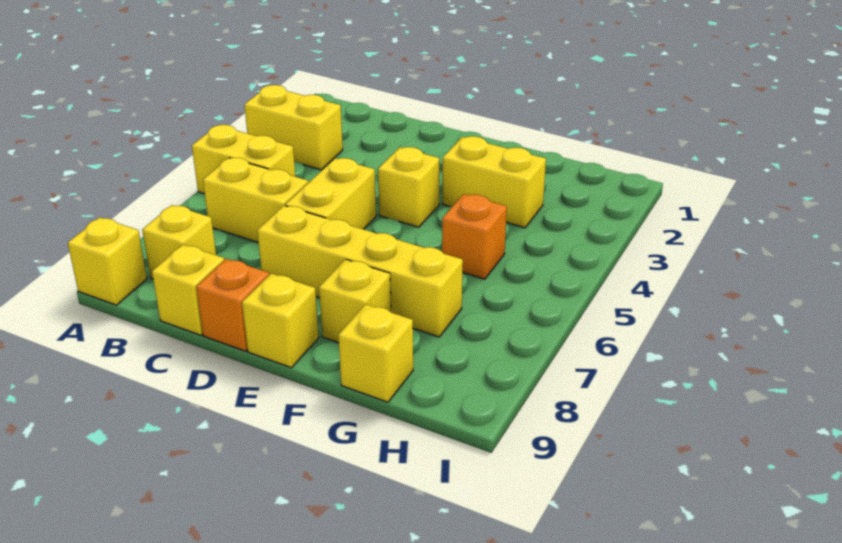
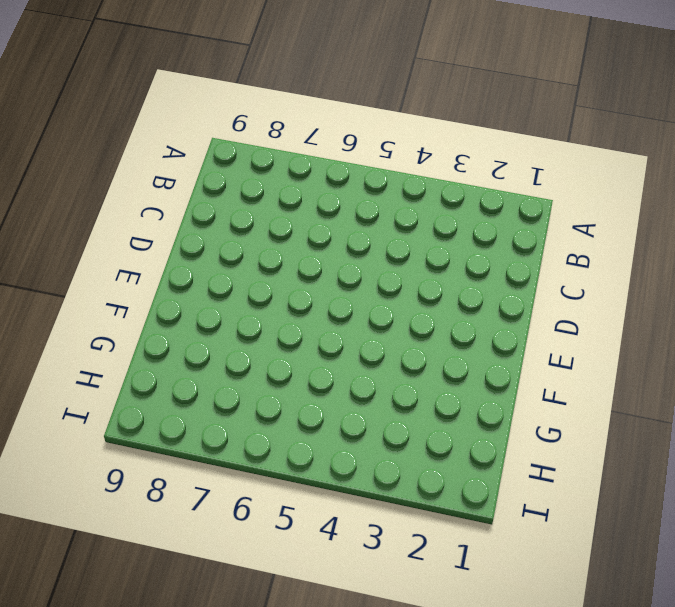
none -> yellow 1x2 brick [244,85,343,170]
none -> yellow 1x2 brick [192,125,295,193]
none -> yellow 1x1 brick [68,217,147,305]

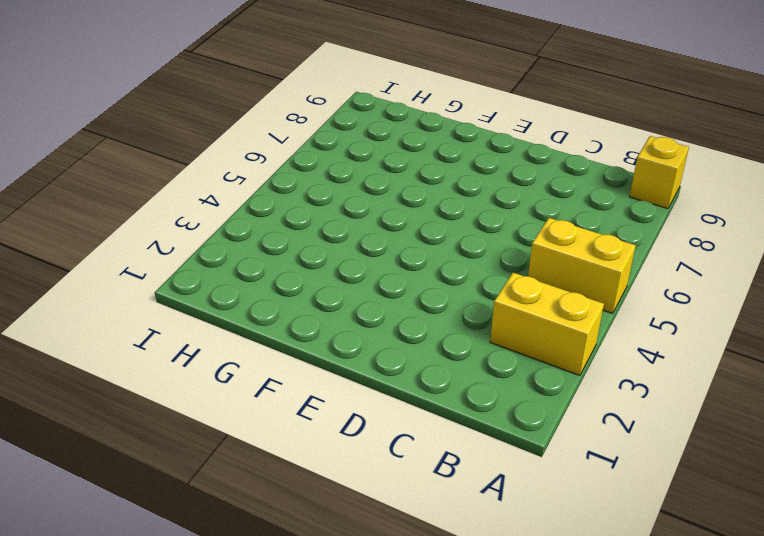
none -> yellow 1x2 brick [203,158,308,243]
none -> yellow 1x1 brick [142,205,216,279]
none -> yellow 1x1 brick [152,245,224,335]

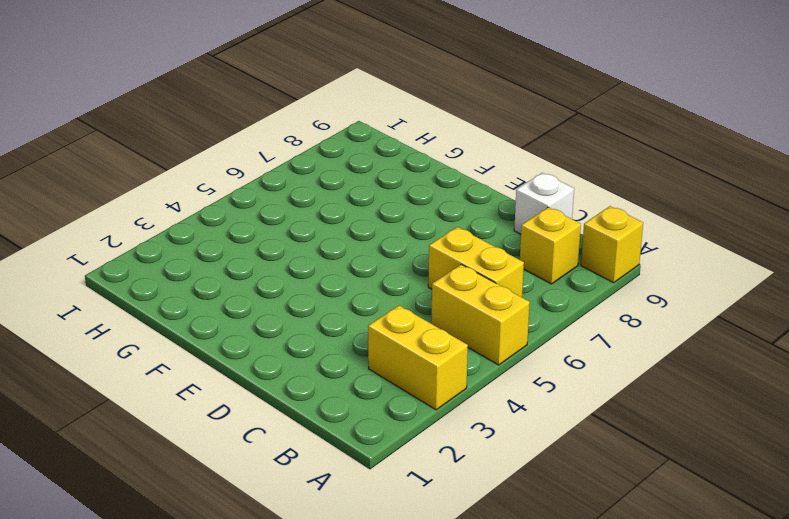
white 1x1 brick [514,173,574,234] -> yellow 1x1 brick [152,245,224,335]
none -> yellow 1x2 brick [285,158,376,229]
none -> yellow 1x4 brick [257,206,463,337]
none -> orange 1x1 brick [196,259,269,351]

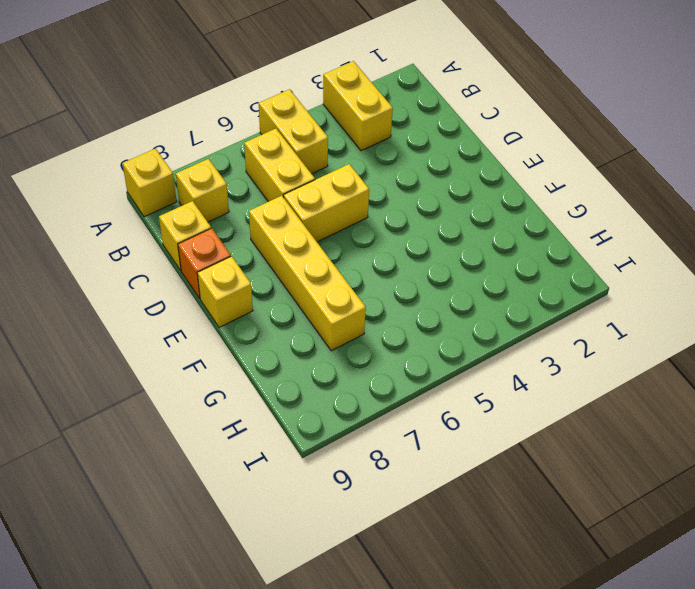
none -> yellow 1x1 brick [378,147,439,227]
none -> yellow 1x2 brick [442,136,546,228]
none -> yellow 1x1 brick [319,259,391,343]

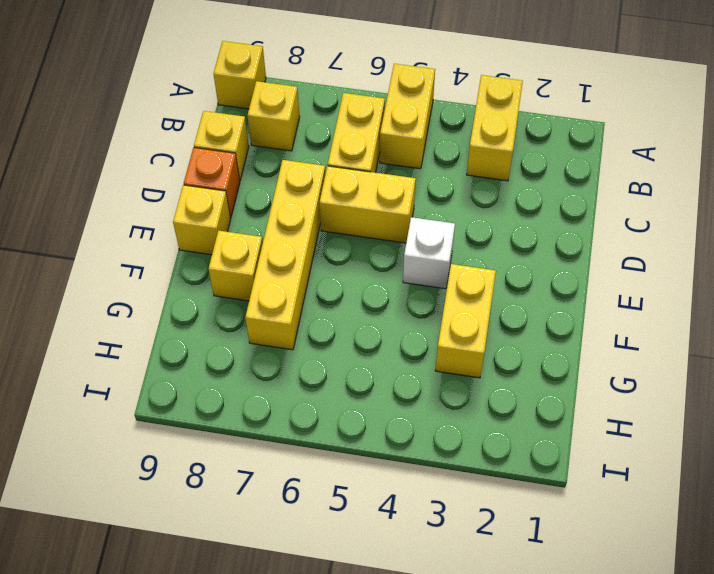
white 1x1 brick [403,217,455,289] -> yellow 1x1 brick [378,147,439,227]
none -> orange 1x1 brick [442,194,507,279]
none -> yellow 1x1 brick [338,304,413,402]

